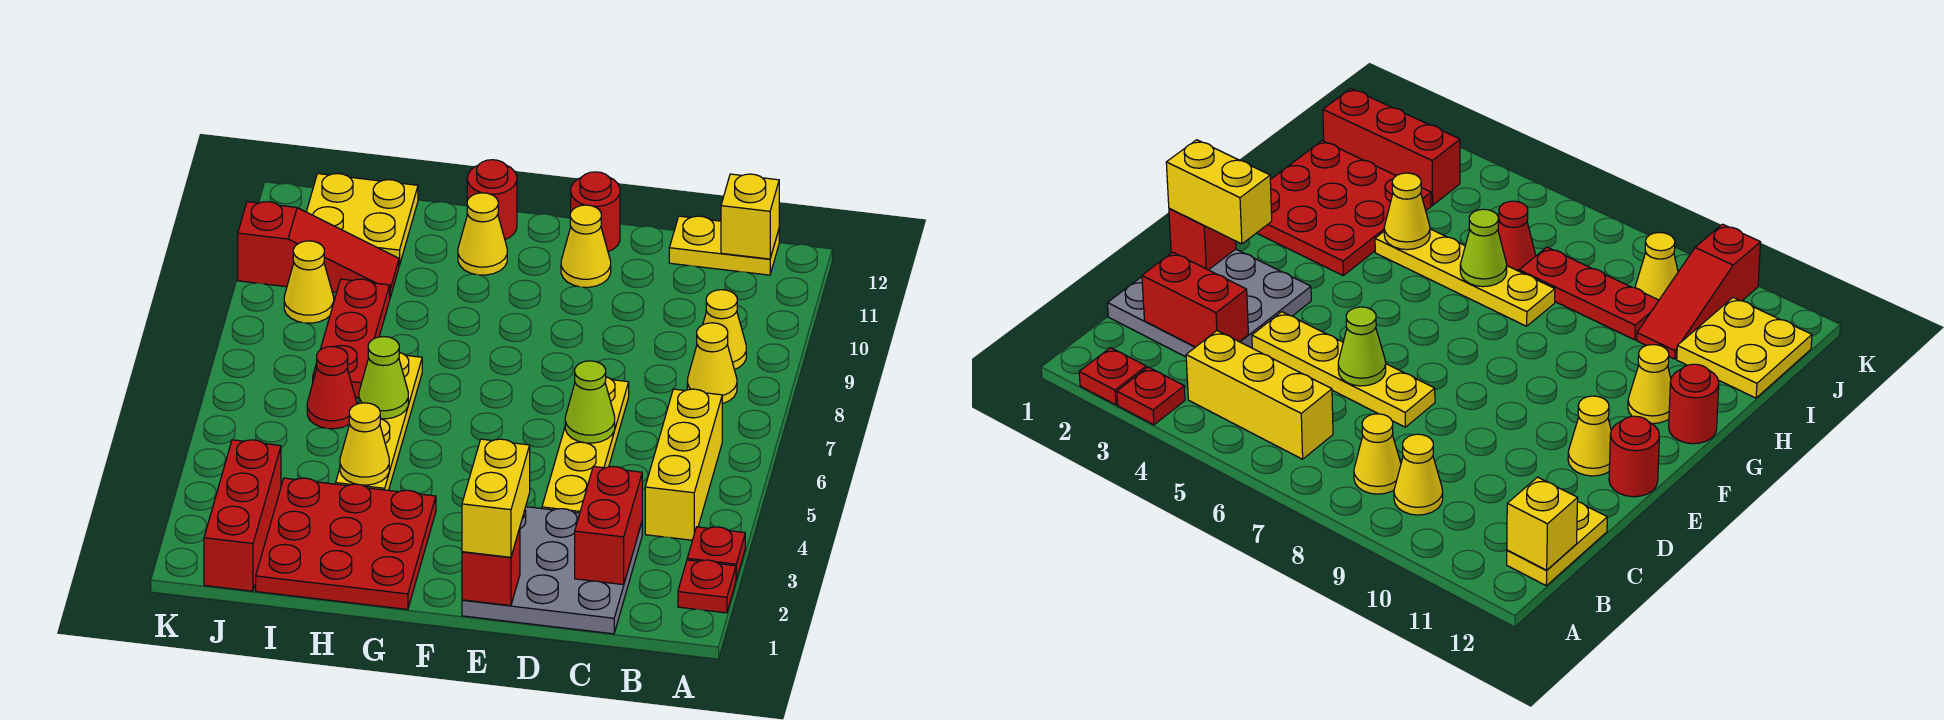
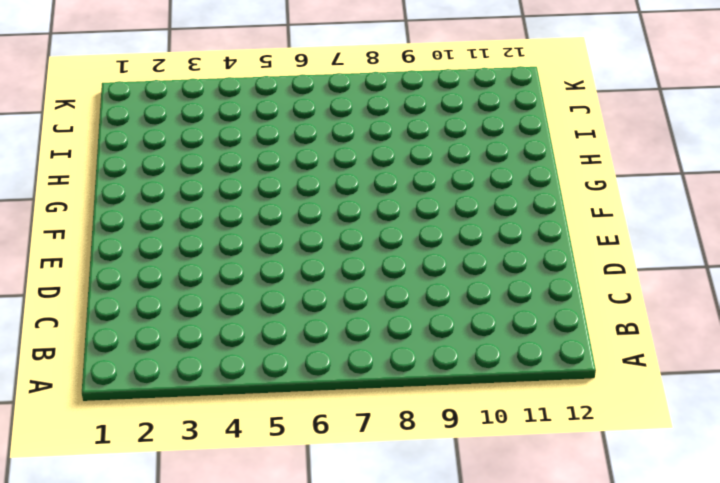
none -> red 1x1 plate [678,560,736,613]
none -> red 1x1 plate [687,527,745,579]
none -> yellow 1x3 brick [645,389,722,540]

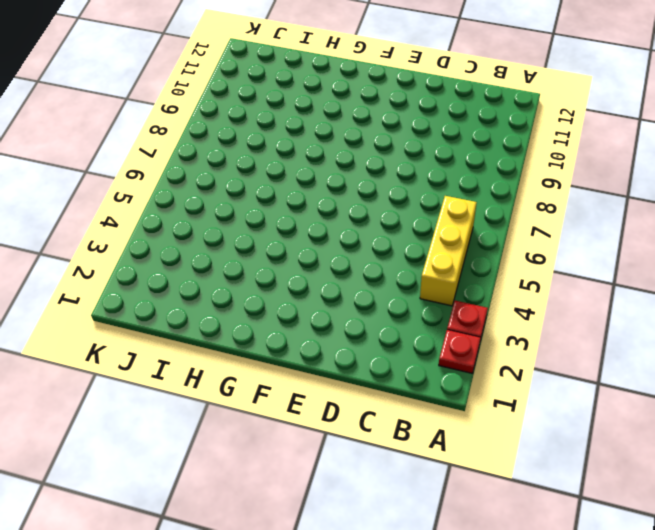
none -> yellow 1x1 cone [687,323,737,404]
none -> yellow 1x1 cone [703,290,746,370]
none -> yellow 1x2 plate [669,216,779,275]

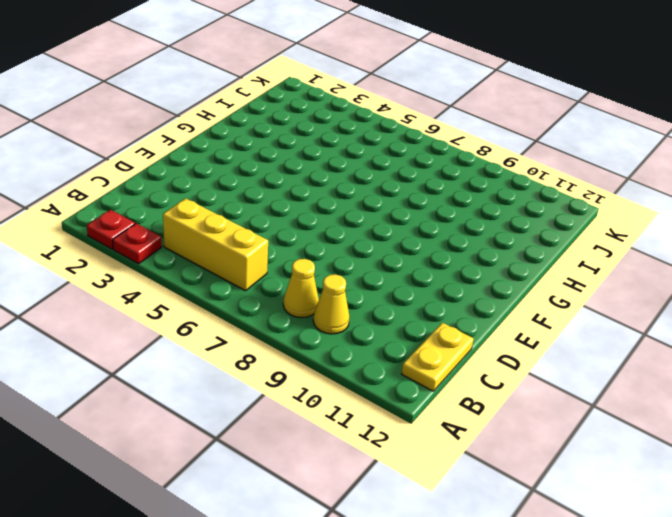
none -> grey 3x3 plate [462,507,642,634]
none -> yellow 1x4 plate [542,377,629,513]
none -> yellow 1x1 cone [561,205,611,287]

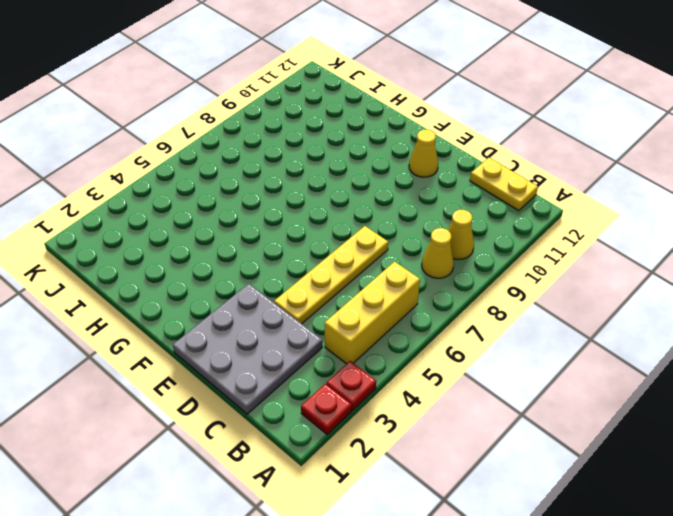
none -> red 1x1 round brick [571,172,620,252]
none -> red 3x3 plate [256,478,436,609]
none -> yellow 1x1 cone [458,193,507,275]

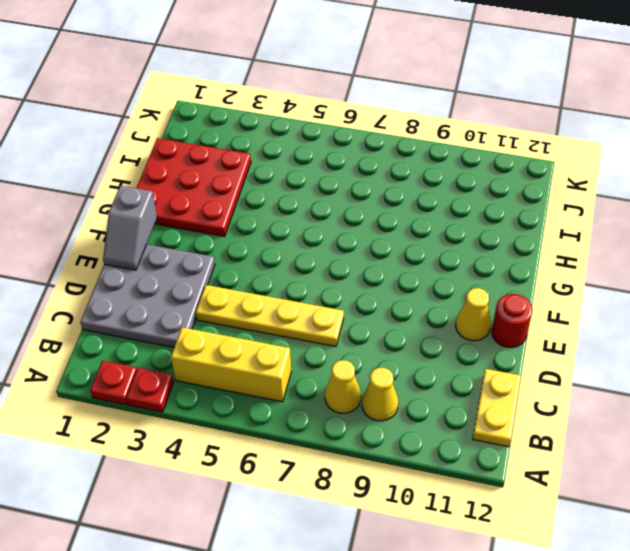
grey 1x2 slope [103,186,157,270] -> red 1x1 brick [462,528,520,606]
none -> yellow 1x1 cone [458,193,507,275]
none -> red 1x1 round brick [467,160,517,239]
none -> yellow 1x4 plate [336,353,422,490]

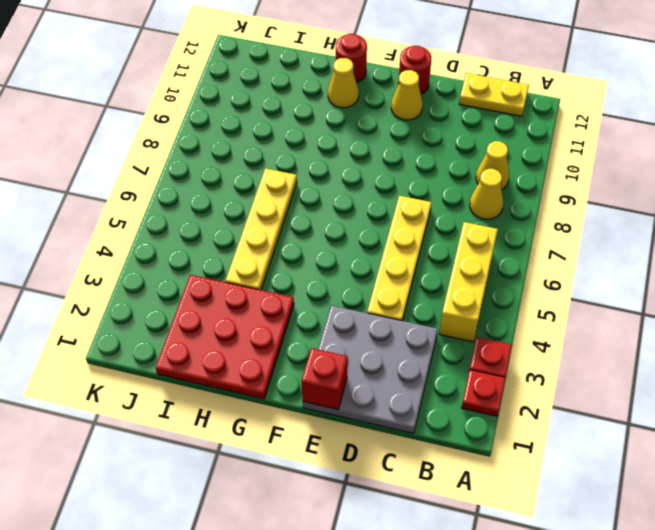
none -> red 1x1 cone [307,347,357,429]
none -> red 1x3 plate [313,279,390,398]
none -> red 1x3 slope [238,202,399,297]

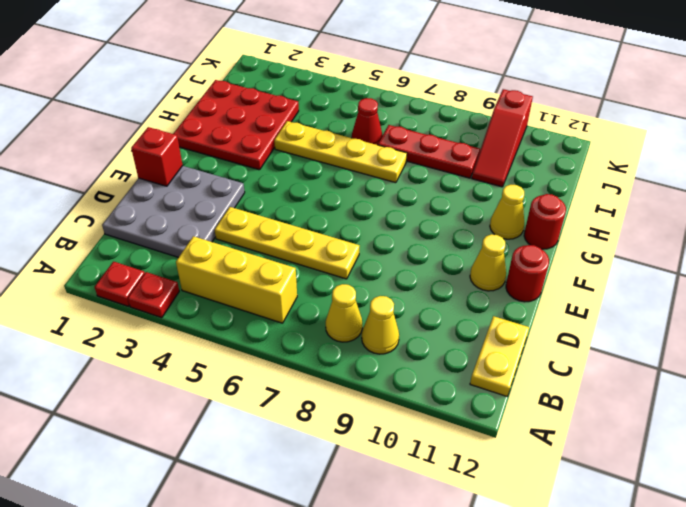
none -> yellow 2x2 plate [306,174,418,265]
none -> red 1x3 brick [204,440,281,591]
none -> yellow 1x1 cone [284,241,334,323]

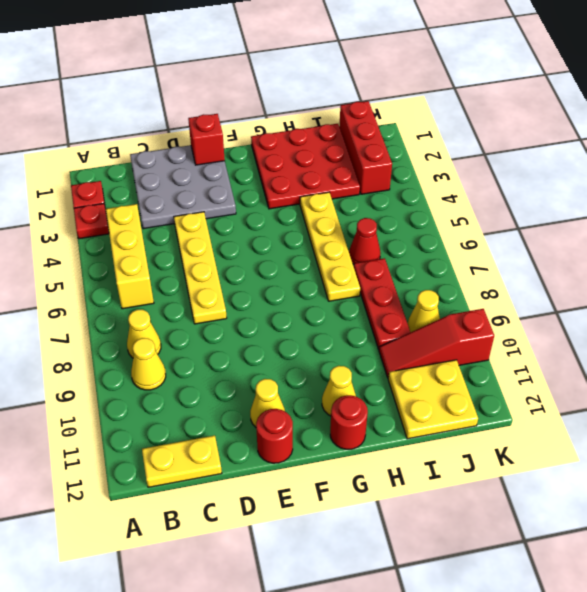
none -> yellow 1x1 brick [721,174,779,259]
none -> red 1x2 brick [575,466,642,585]
none -> lime 1x1 cone [565,361,615,443]

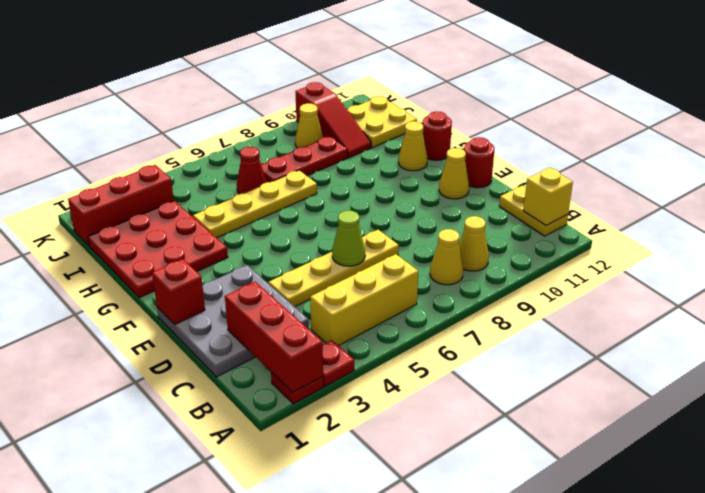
red 1x3 brick [225,282,323,393] -> red 1x2 brick [575,466,642,585]
none -> yellow 1x1 cone [340,403,389,485]
none -> lime 1x1 cone [359,337,408,419]
none -> yellow 1x2 brick [462,439,530,557]

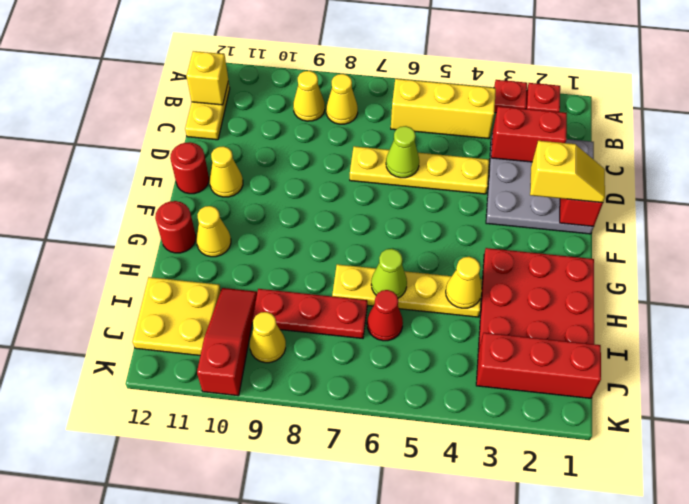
yellow 1x2 slope [530,141,605,203] -> yellow 1x2 brick [462,439,530,557]

